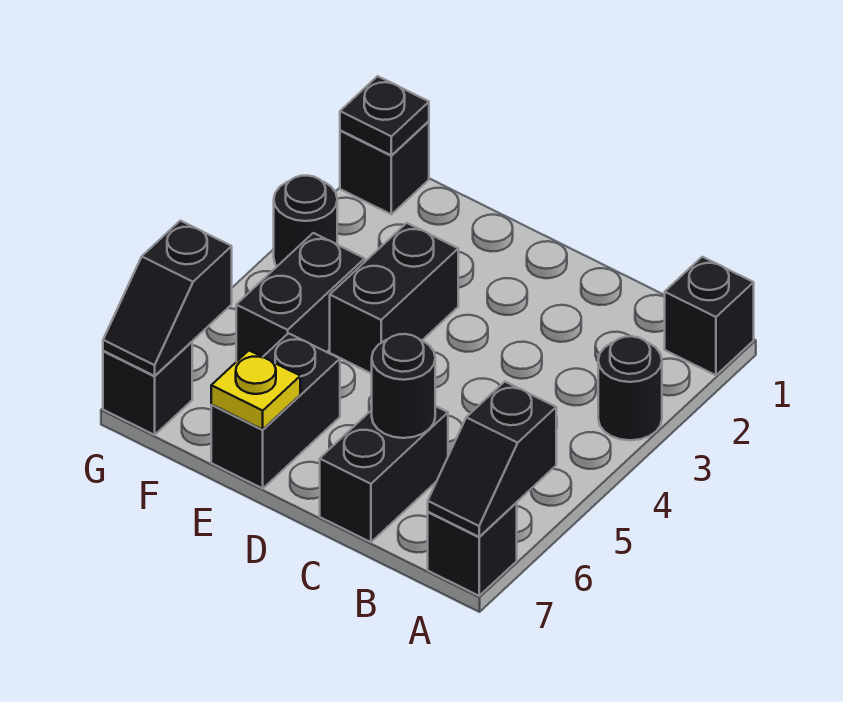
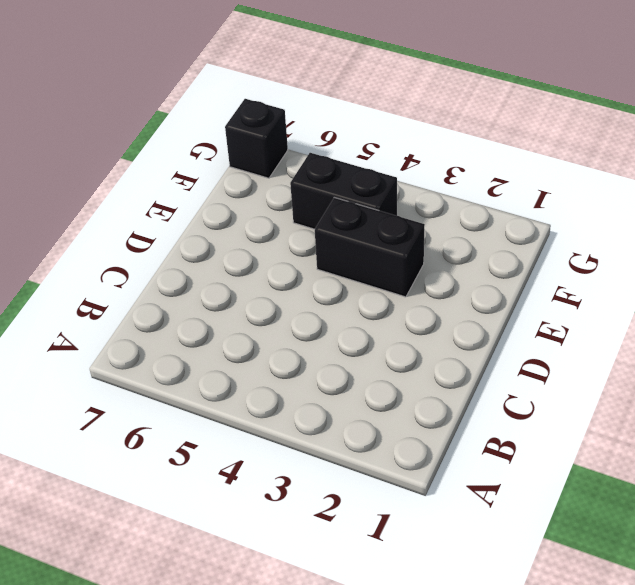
none -> black 1x1 brick [665,257,754,375]
none -> black 1x1 round brick [598,336,662,440]
none -> black 1x1 brick [428,503,517,596]

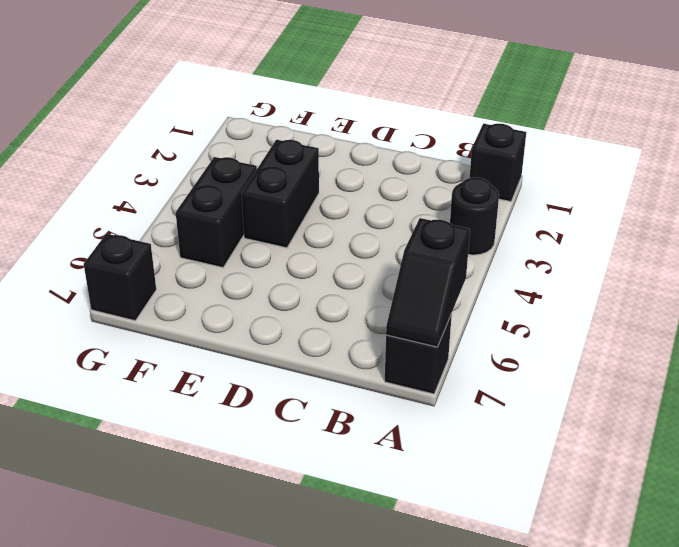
none -> black 1x2 brick [320,406,448,542]
none -> black 1x2 brick [211,333,340,488]
none -> black 1x1 brick [340,121,429,214]

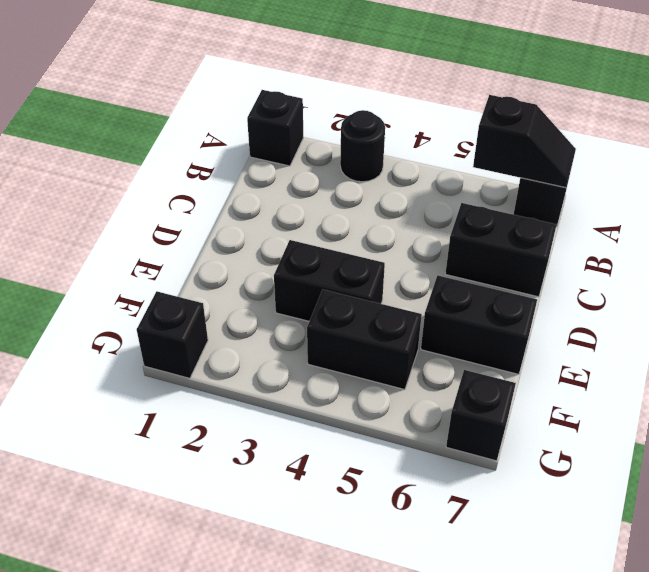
none -> black 1x1 round brick [274,176,337,266]
none -> black 1x1 round brick [372,334,435,438]
none -> yellow 1x1 plate [211,351,300,429]

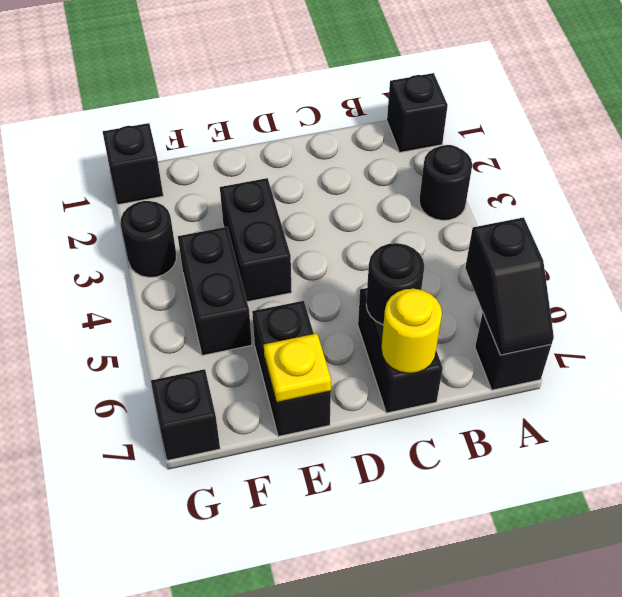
yellow 1x1 round brick [381,289,442,374] -> none
none -> black 1x1 plate [340,76,429,155]
none -> black 1x2 slope [103,221,232,376]

